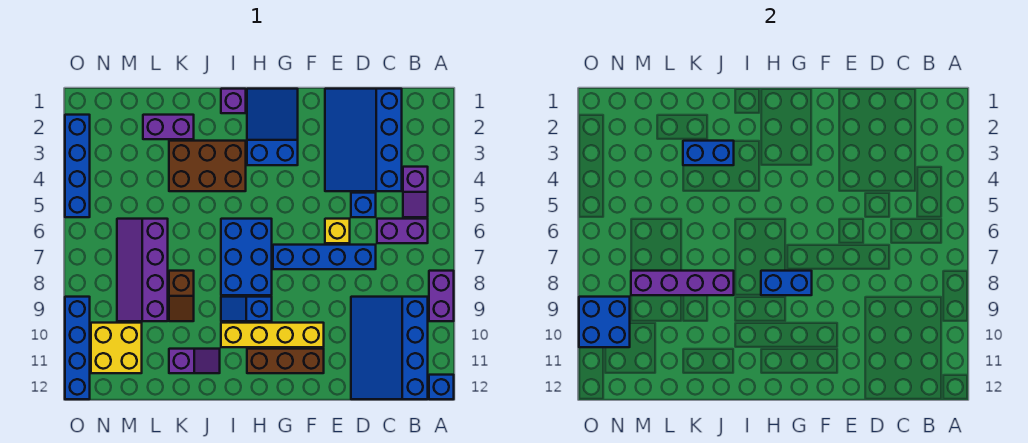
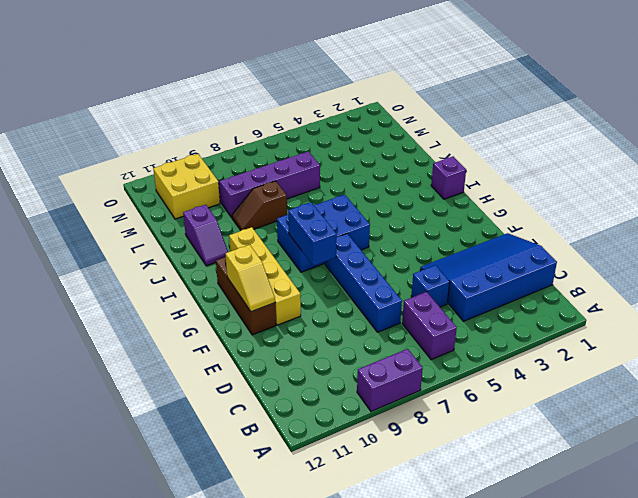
yellow 1x2 slope [226,245,275,312] -> none
none -> blue 1x1 brick [429,375,454,399]
none -> purple 1x2 slope [403,167,428,217]
none -> blue 3x4 slope [351,297,428,399]

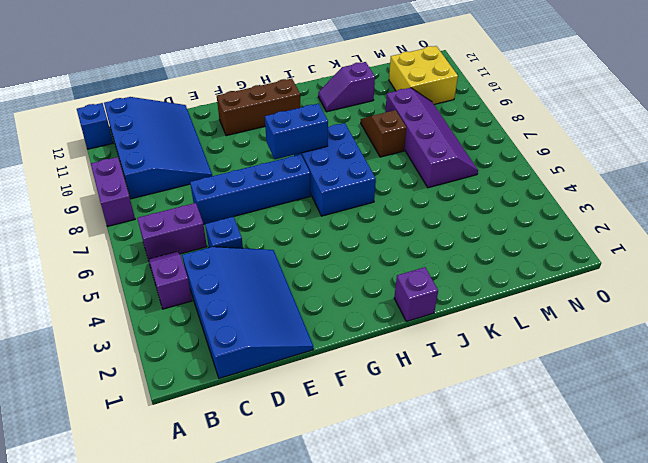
none -> yellow 1x1 brick [325,219,350,243]
none -> yellow 1x4 brick [221,323,324,347]
none -> blue 2x3 slope [247,89,298,165]

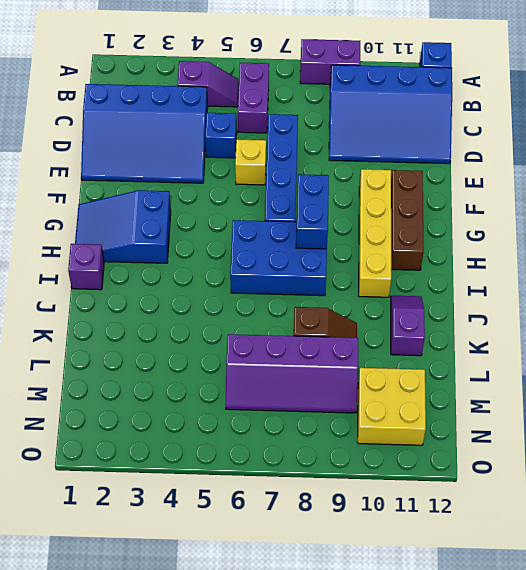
none -> blue 1x2 slope [221,297,272,321]
none -> brown 2x3 brick [169,141,246,191]
none -> purple 1x2 brick [143,115,194,139]

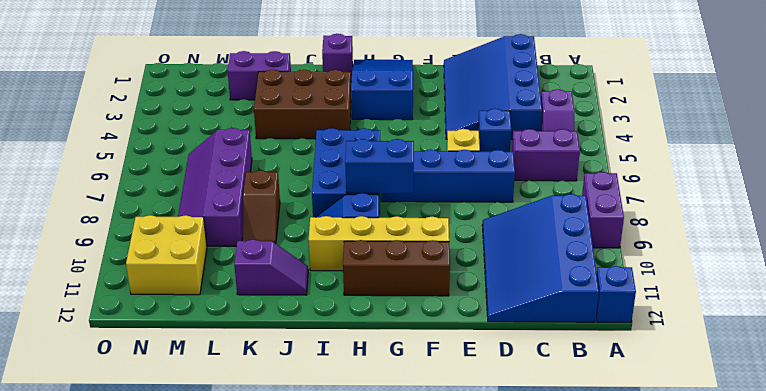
none -> blue 1x4 brick [65,115,90,217]
none -> blue 1x4 brick [65,297,90,399]
none -> blue 1x2 brick [683,141,734,165]

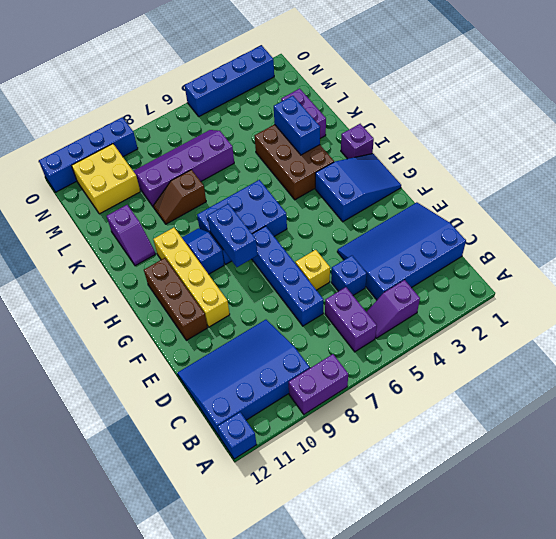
none -> purple 1x4 brick [631,271,734,295]
none -> blue 2x2 brick [579,297,630,347]

